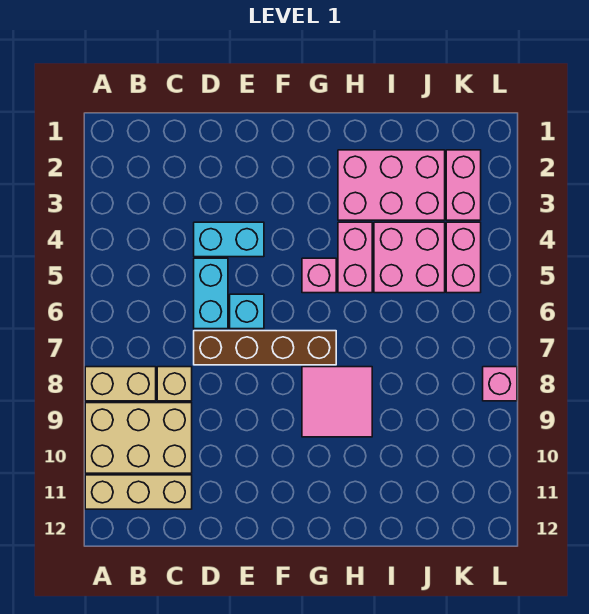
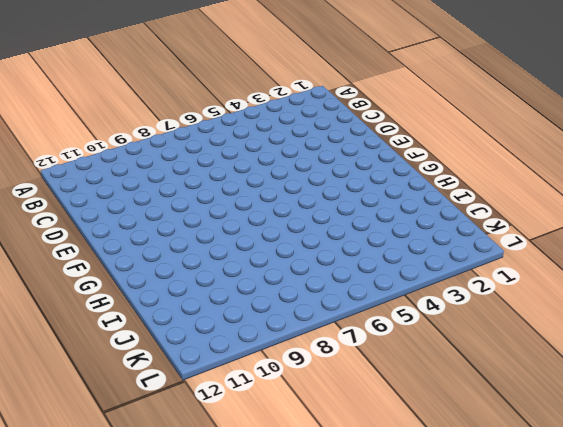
none -> tan 1x2 brick [85,367,156,401]
none -> tan 2x3 brick [85,403,192,473]
none -> tan 1x3 brick [85,475,192,509]

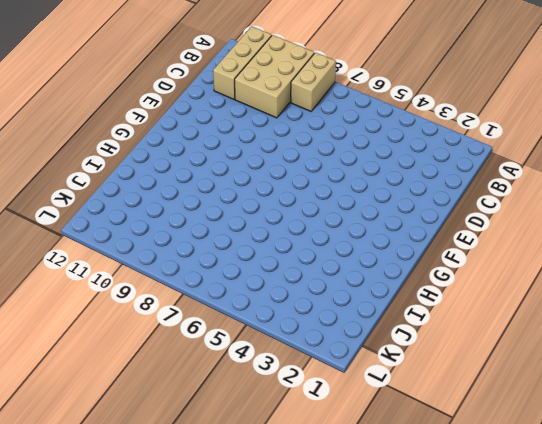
none -> tan 1x1 brick [157,367,192,401]
none -> cyan 1x2 brick [194,222,264,257]
none -> cyan 1x2 brick [194,258,228,329]

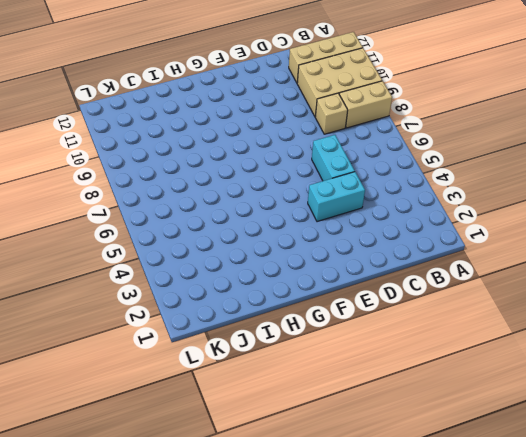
none -> brown 1x4 brick [194,331,336,365]
none -> cyan 1x1 brick [230,294,264,329]
none -> pink 1x1 brick [302,258,336,293]

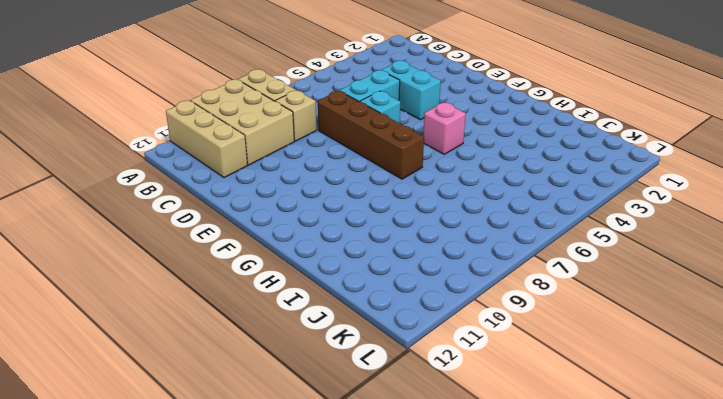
none -> pink 2x2 tile [302,367,372,437]
none -> pink 2x3 brick [338,150,445,220]
none -> pink 1x2 brick [338,222,372,293]

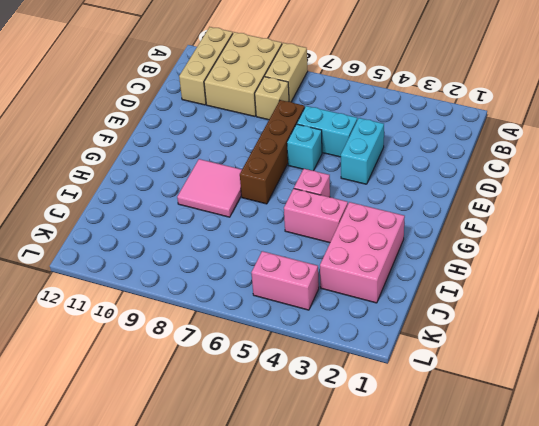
none -> pink 2x2 brick [374,222,445,293]
none -> pink 1x2 brick [446,150,481,220]
none -> pink 1x1 brick [483,367,517,401]

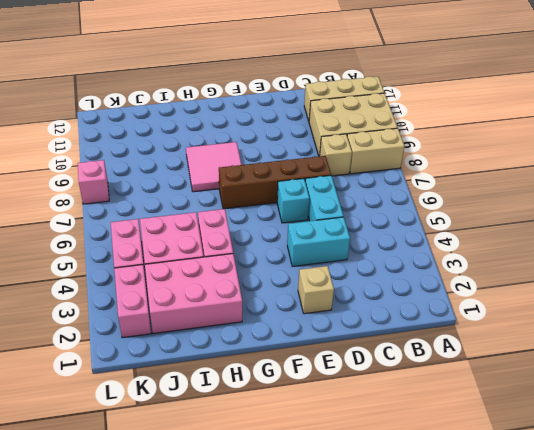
tan 1x1 brick [298,266,334,314] -> none
none -> pink 1x1 brick [302,258,336,293]

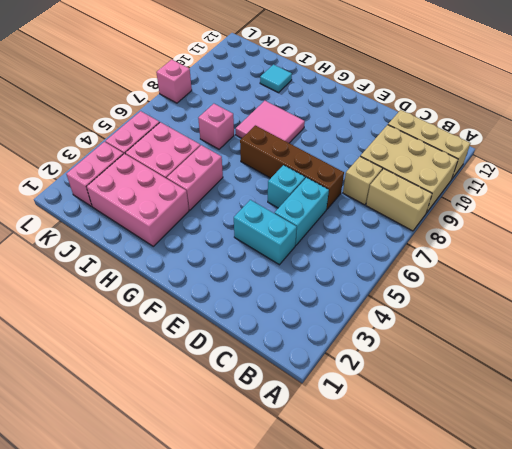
pink 1x1 brick [198,104,234,149] -> pink 1x1 brick moved to [302,258,336,293]
cyan 1x1 tile [260,64,292,93] -> none

